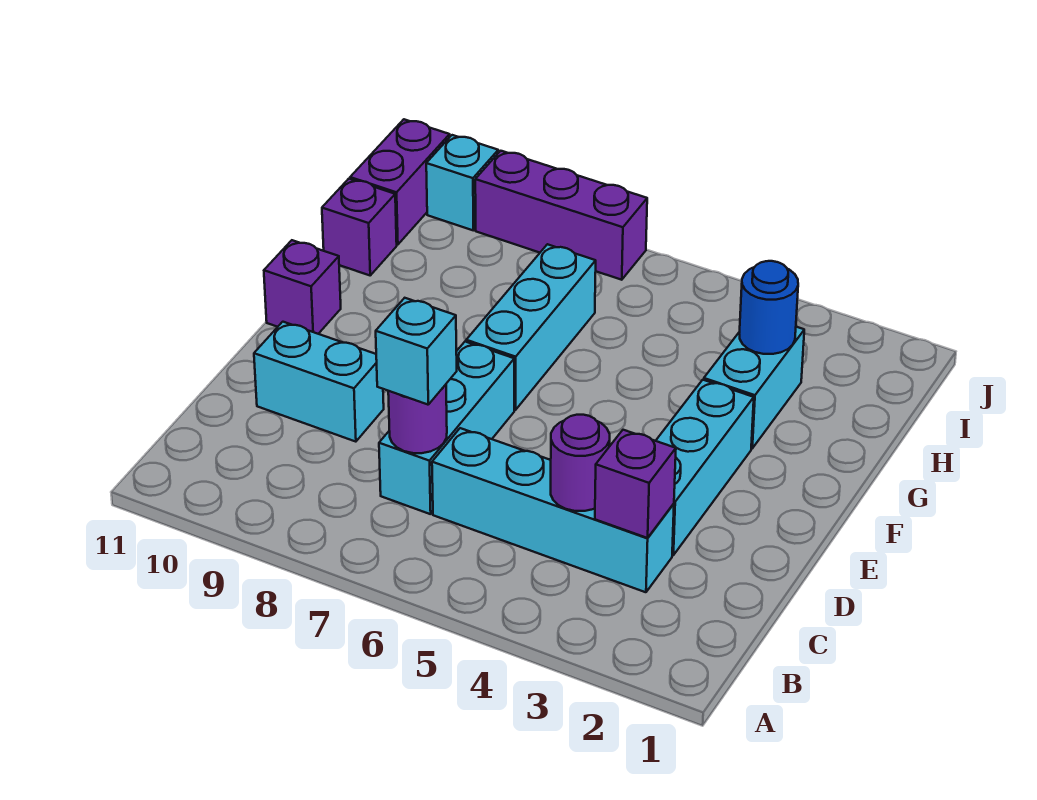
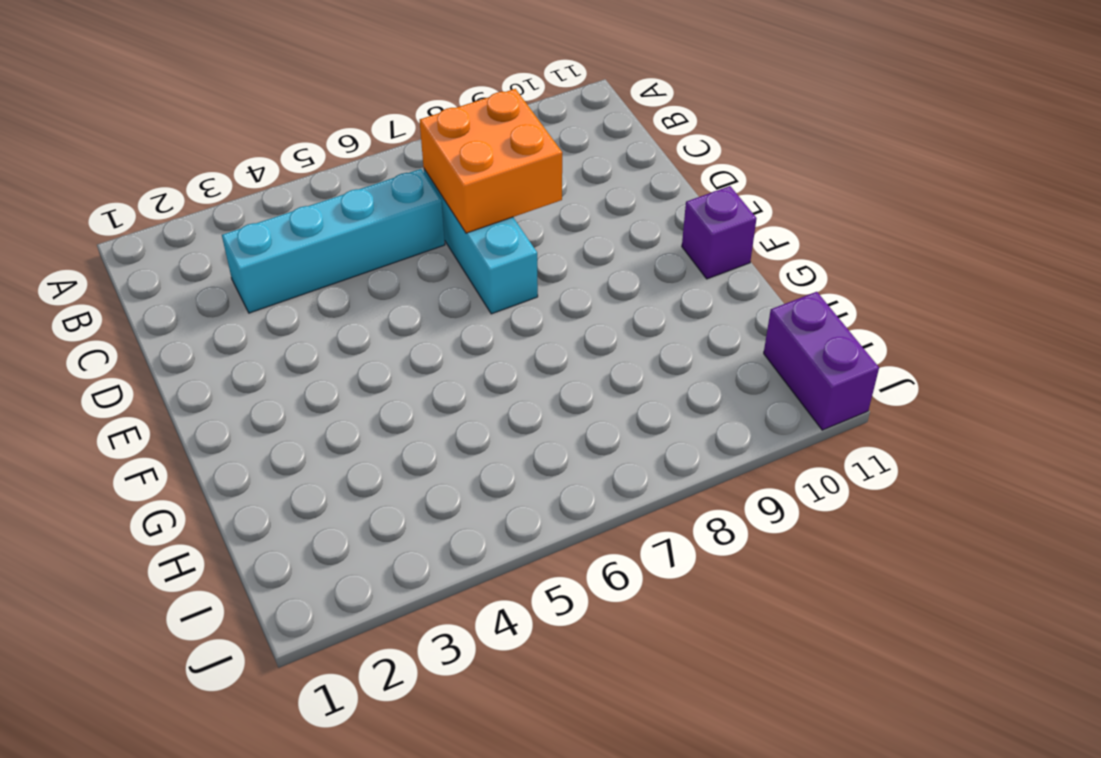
orange 2x2 brick [420,89,562,233] -> purple 1x1 round brick [388,385,447,453]
none -> cyan 1x3 brick [656,380,754,555]
none -> cyan 1x2 brick [254,322,384,442]
none -> cyan 1x3 brick [466,244,596,410]

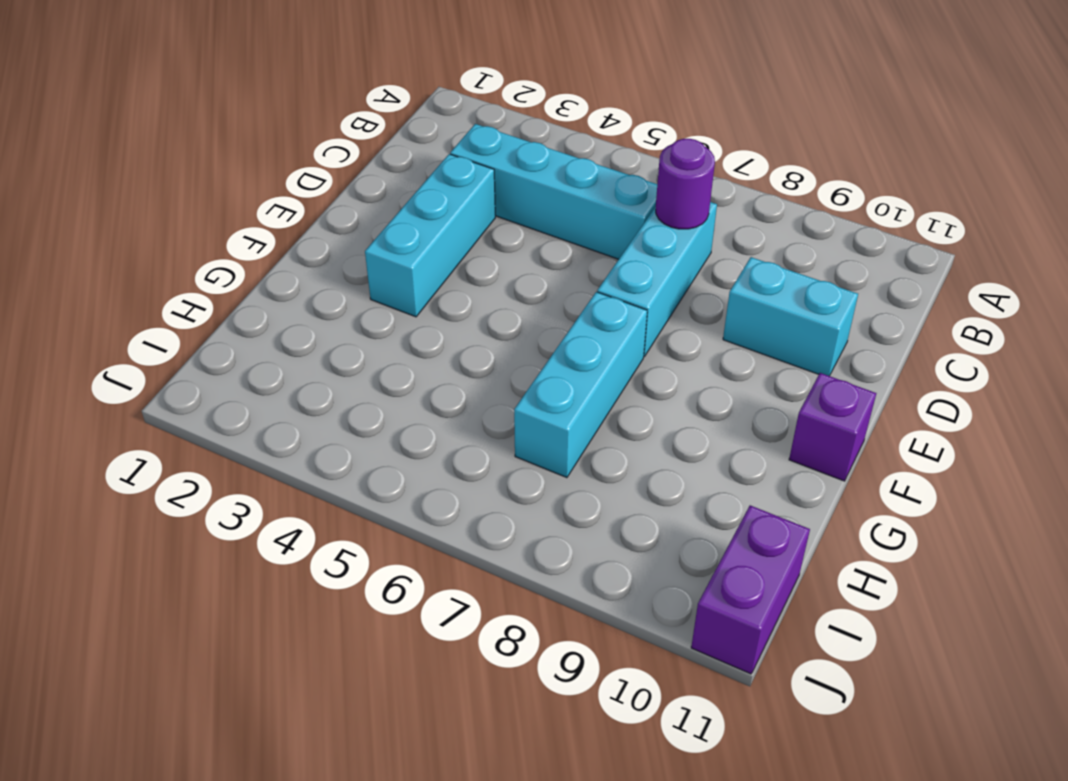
none -> cyan 1x2 brick [704,327,804,448]
none -> purple 1x1 brick [322,179,397,275]
none -> purple 1x3 brick [475,151,647,280]

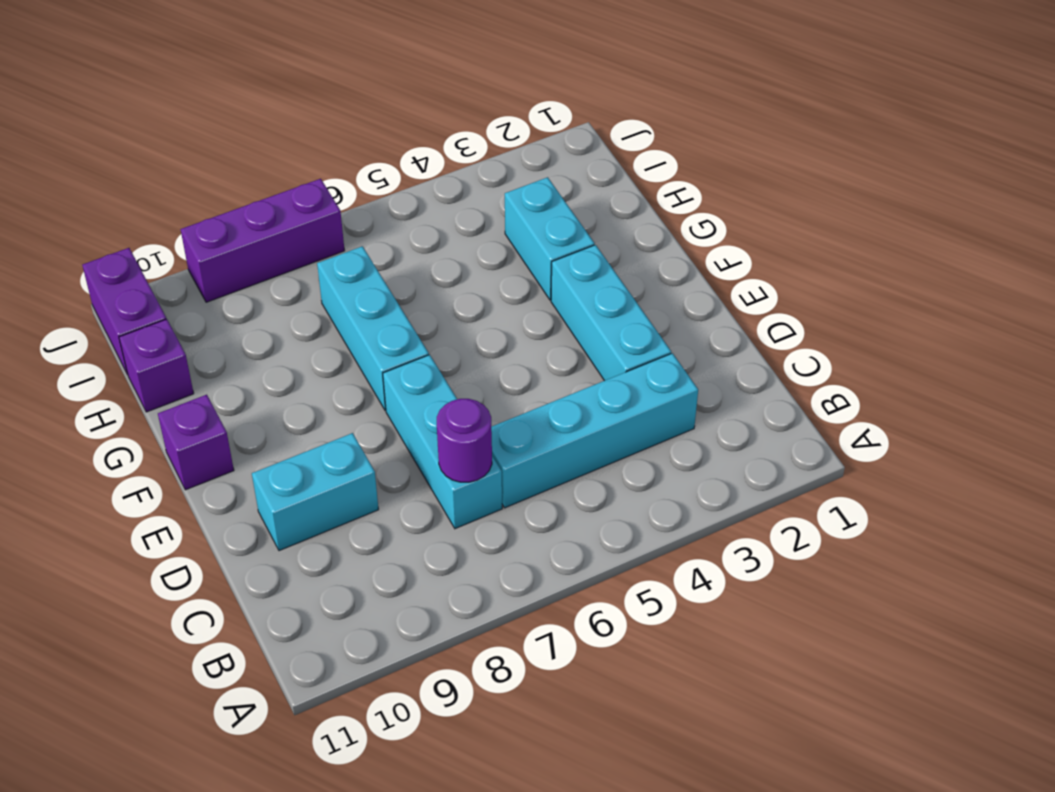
none -> cyan 1x1 brick [426,135,498,230]
none -> purple 1x1 brick [595,430,676,538]
none -> purple 1x1 round brick [551,415,610,511]

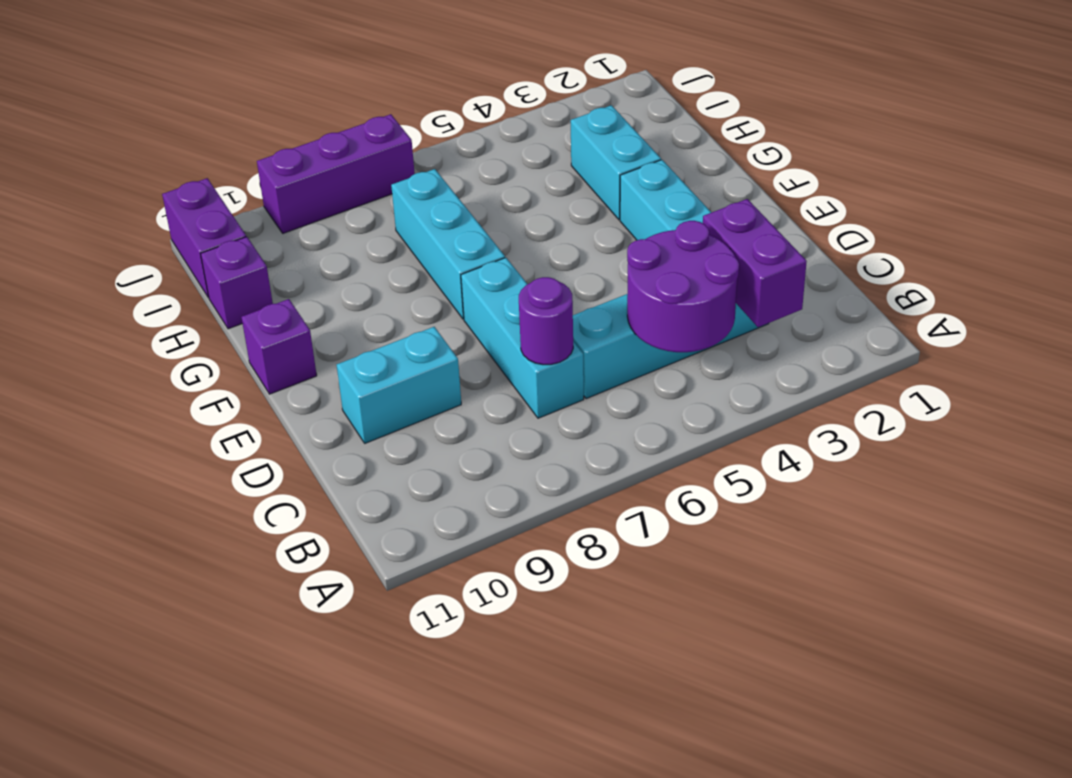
purple 1x2 brick [703,199,807,327] -> purple 1x1 brick [595,430,676,538]
purple 2x2 round brick [627,221,739,352] -> purple 1x1 round brick [551,415,610,511]
none -> cyan 1x1 brick [426,135,498,230]
none -> blue 1x1 round brick [739,261,798,354]
none -> cyan 1x1 brick [376,298,457,405]

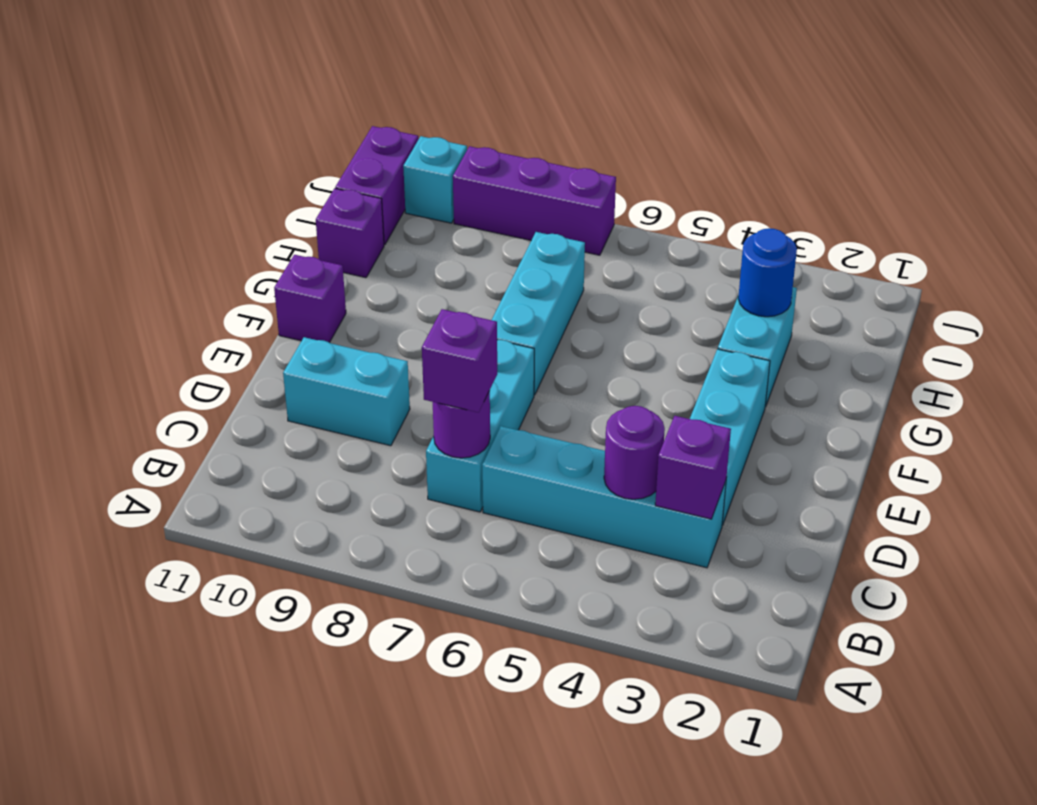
purple 1x1 brick [422,309,497,412] -> cyan 1x1 brick [376,298,457,405]

